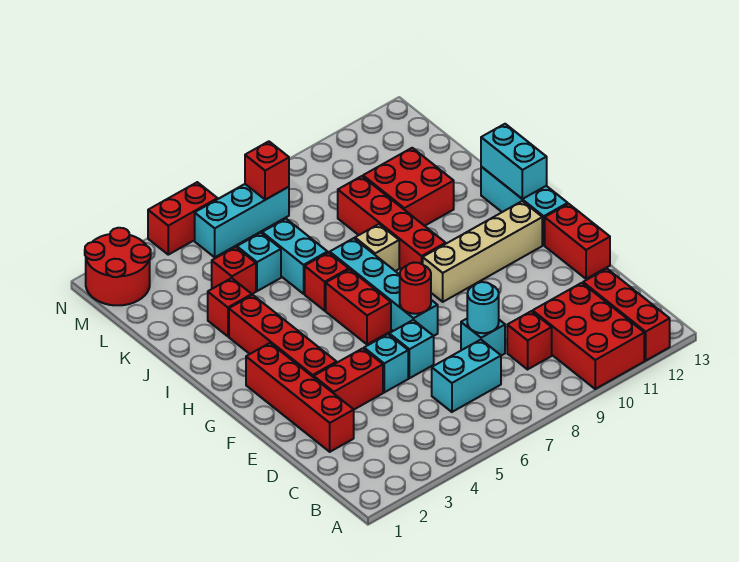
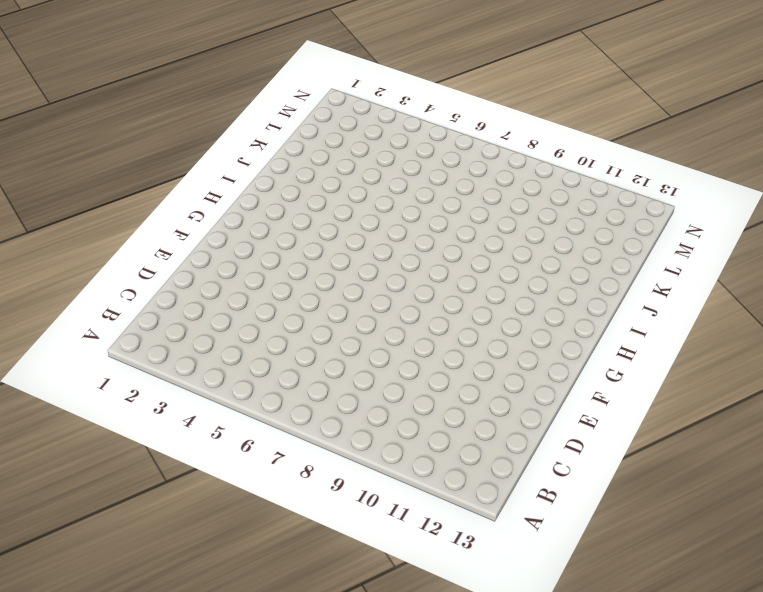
none -> red 2x3 brick [533,283,644,389]
none -> red 1x3 brick [583,269,670,361]
none -> cyan 1x2 brick [432,340,501,412]
none -> red 1x1 brick [507,311,552,369]

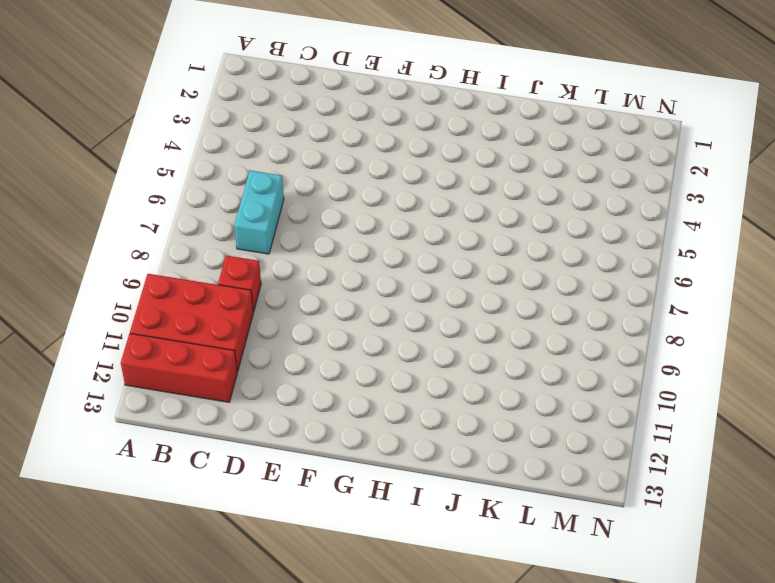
none -> red 1x4 brick [246,343,354,452]
none -> cyan 1x1 brick [461,319,505,356]
none -> red 1x2 brick [314,348,383,409]
none -> cyan 1x1 brick [364,334,408,392]

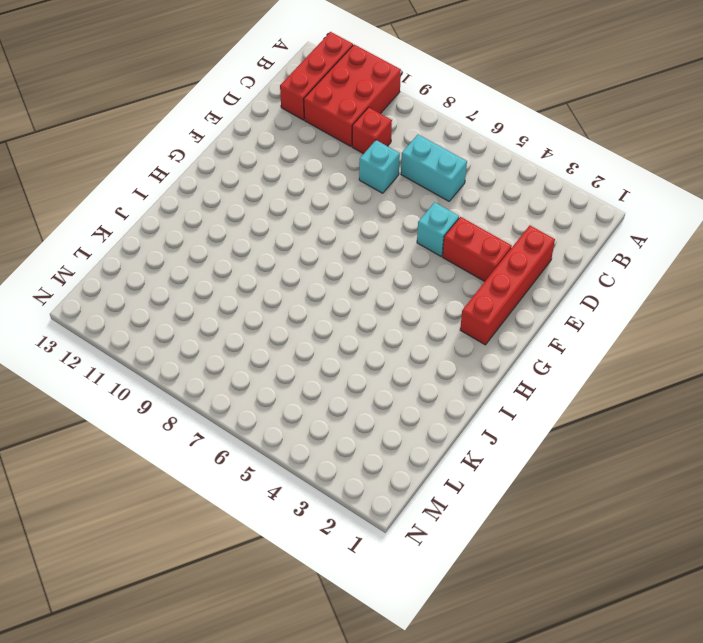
none -> cyan 1x1 brick [389,320,434,378]
none -> red 1x2 brick [545,204,610,279]
none -> red 1x4 brick [229,295,337,377]
none -> cyan 1x4 brick [330,238,438,336]

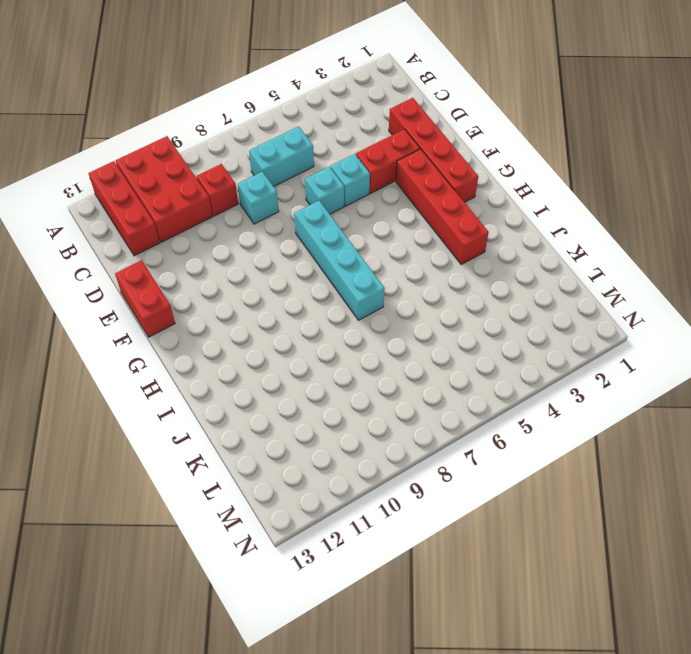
none -> red 1x2 brick [326,269,391,344]
none -> tan 1x4 brick [423,201,542,302]
none -> cyan 1x3 brick [481,167,568,245]
none -> red 1x4 brick [338,176,446,269]

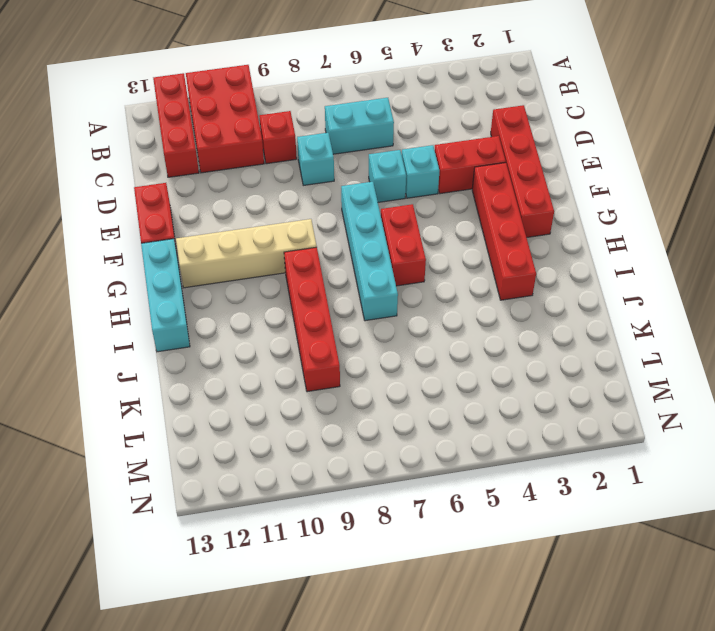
none -> red 1x1 brick [305,253,349,311]
none -> tan 1x1 brick [355,224,399,271]
none -> red 1x1 brick [208,278,252,336]
none -> cyan 1x2 brick [262,219,328,294]

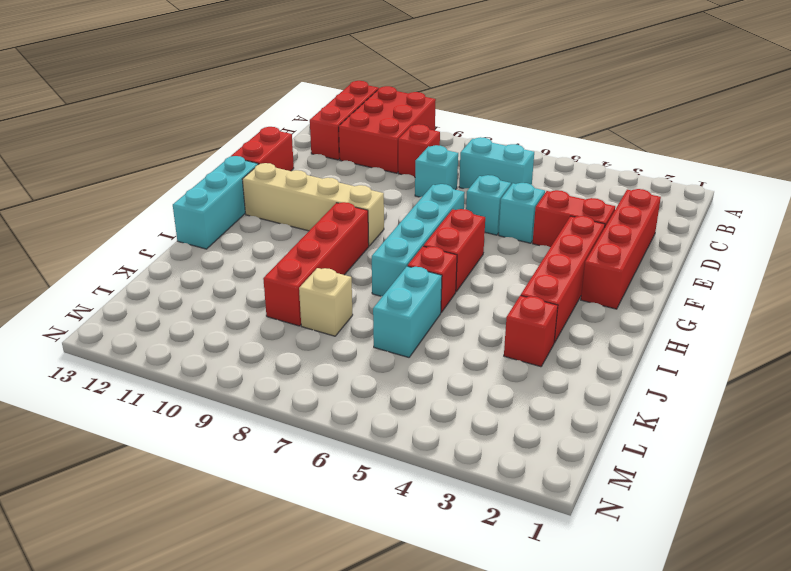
tan 1x1 brick [299,268,353,336] -> tan 1x1 brick moved to [355,224,399,271]
none -> red 2x2 brick [363,148,454,226]
none -> red 1x1 brick [212,247,256,294]
none -> cyan 1x1 brick [237,233,281,291]
none -> red 2x2 round brick [85,228,151,305]

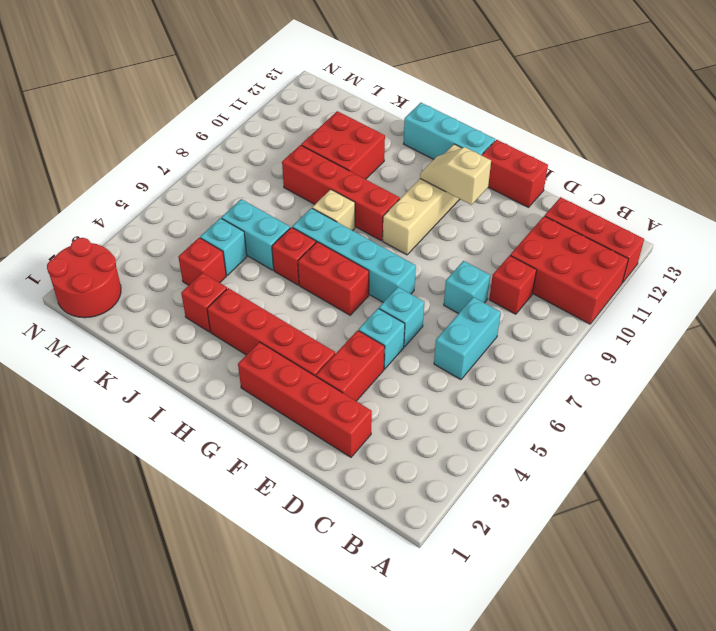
tan 1x2 slope [420,147,491,205] -> none
none -> cyan 1x3 brick [195,184,289,257]
none -> red 1x2 brick [148,182,218,255]
none -> cyan 1x1 round brick [467,282,499,333]
none -> red 1x1 round brick [400,263,431,314]

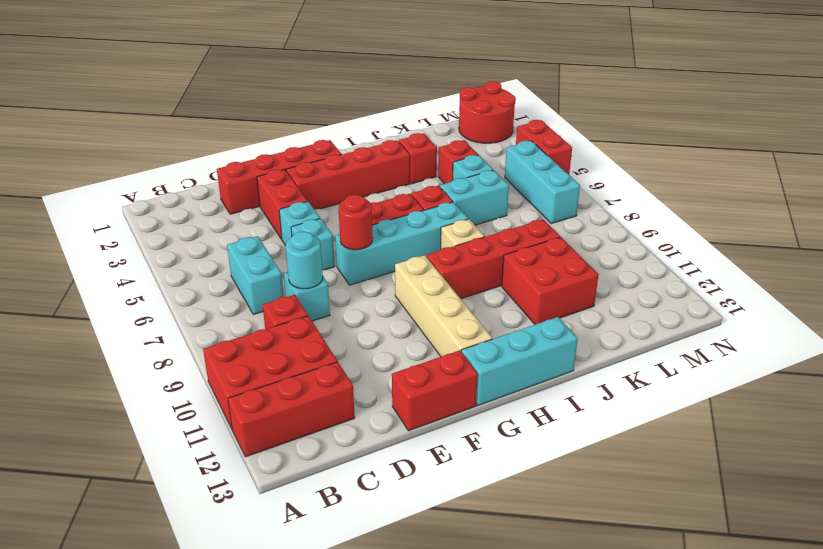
none -> cyan 1x2 brick [481,124,547,199]
none -> red 1x1 brick [245,141,289,200]

